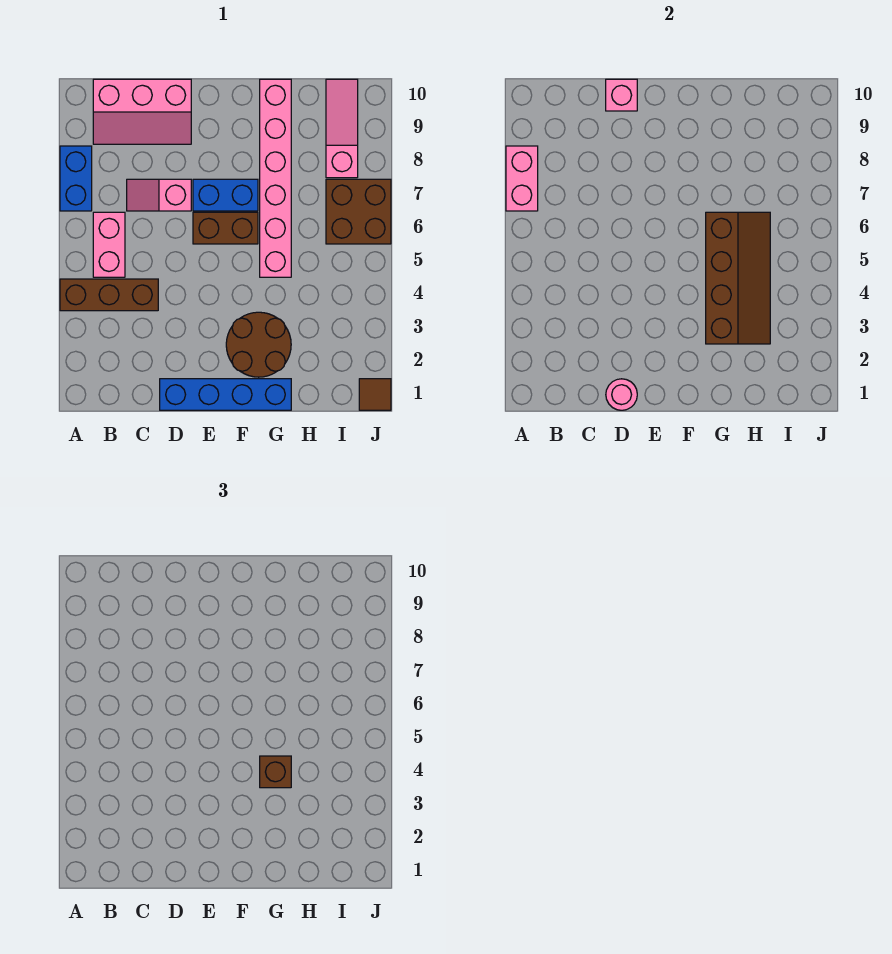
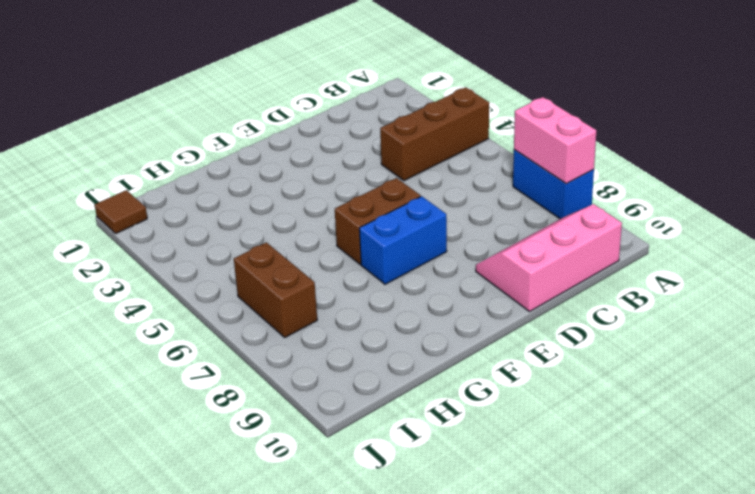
brown 1x2 brick [234,242,317,337] -> brown 2x2 brick [326,179,391,244]
none -> pink 1x2 brick [93,212,125,277]
none -> pink 1x2 slope [127,179,191,211]
none -> blue 1x4 brick [160,379,291,410]

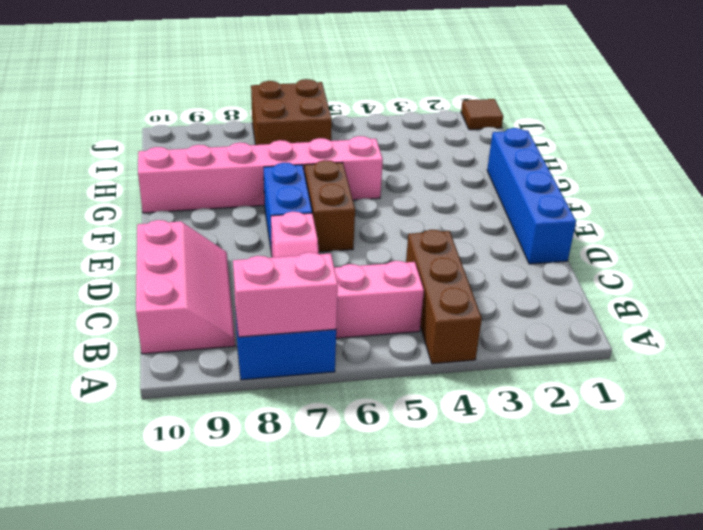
none -> brown 2x2 round brick [226,312,291,377]
none -> pink 1x3 slope [326,79,358,178]
none -> pink 1x1 round brick [606,379,637,410]

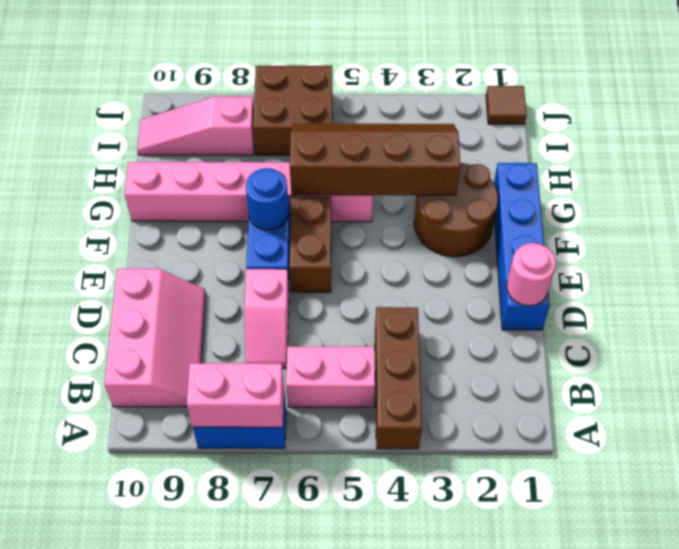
blue 1x1 round brick [246,168,289,230] -> none
none -> pink 1x1 brick [606,79,637,111]
none -> brown 1x1 brick [260,756,291,788]

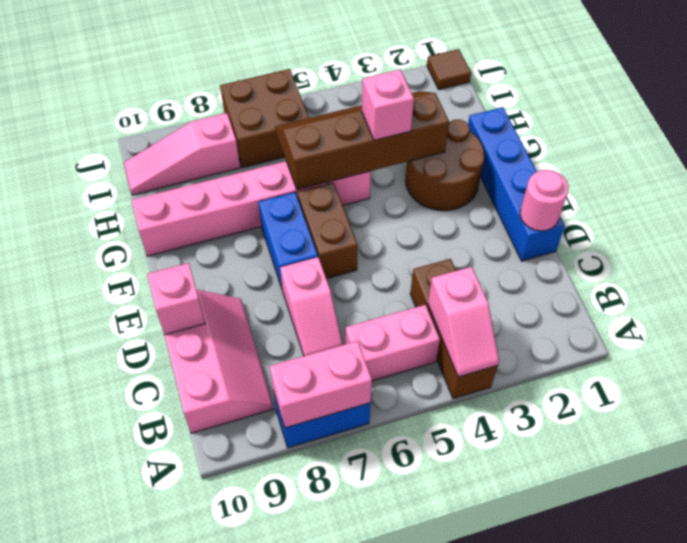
pink 1x2 slope [428,267,499,377] -> none
pink 1x1 brick [362,70,414,140] -> brown 1x1 brick [260,756,291,788]

